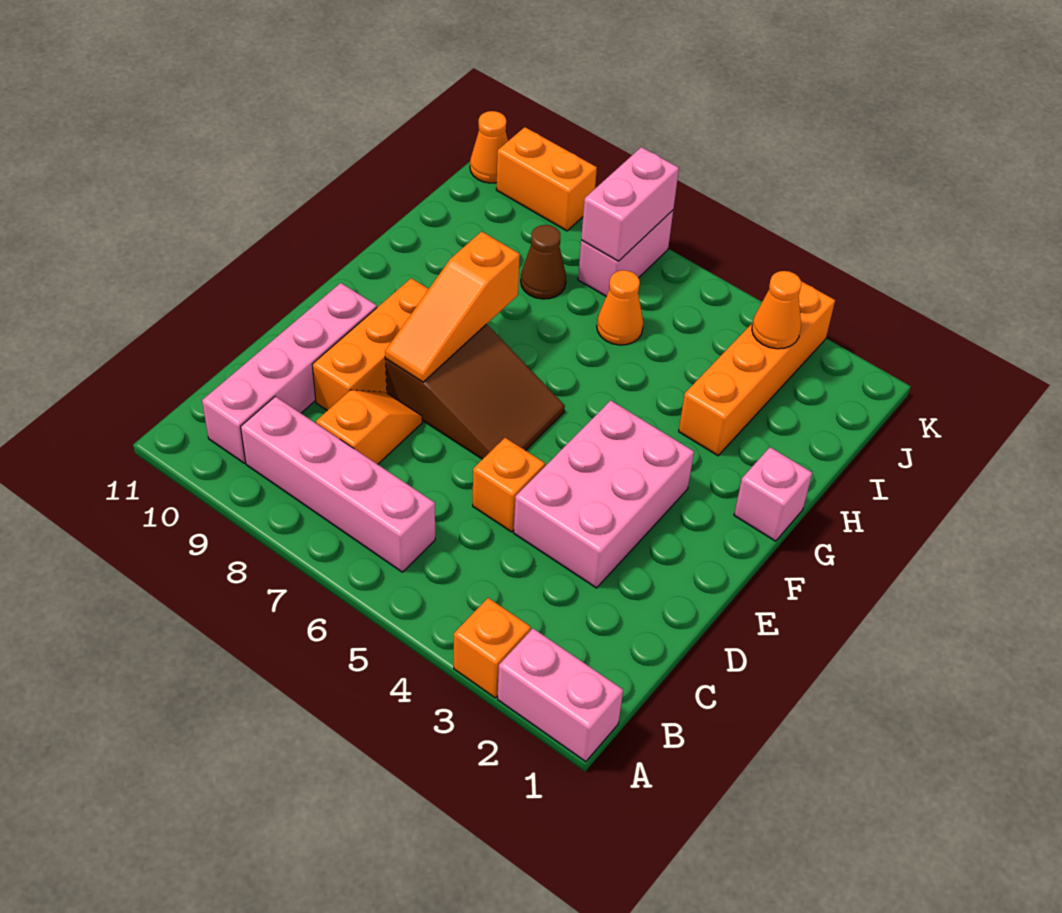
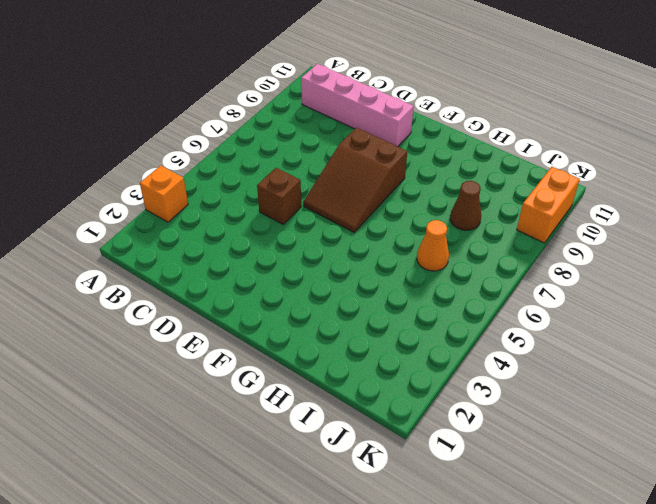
brown 1x1 brick [257,168,301,224] -> orange 1x1 brick [473,438,545,532]
none -> pink 1x2 brick [497,629,623,762]
none -> pink 1x4 brick [241,396,435,572]
none -> orange 1x2 slope [316,390,422,464]

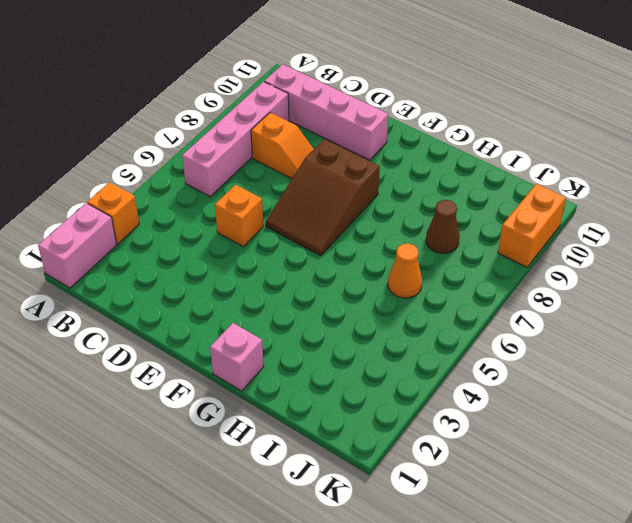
none -> pink 2x3 brick [514,400,694,588]
none -> orange 1x3 brick [312,278,429,411]
none -> orange 1x4 brick [679,281,835,456]

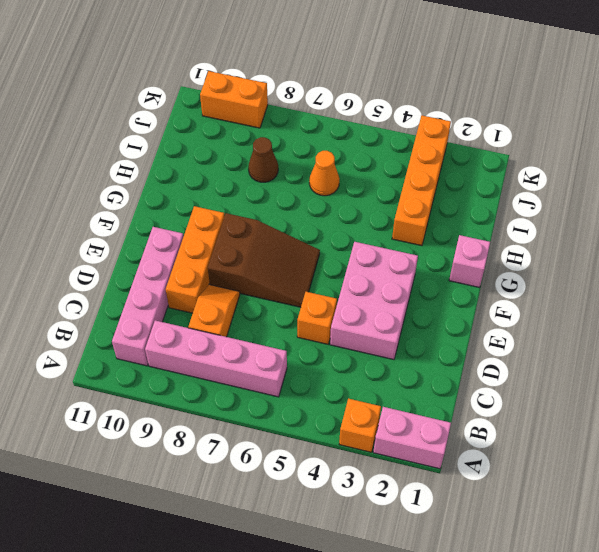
none -> pink 1x2 brick [578,210,673,296]
none -> orange 1x1 cone [470,111,508,183]
none -> orange 1x3 slope [385,232,520,382]

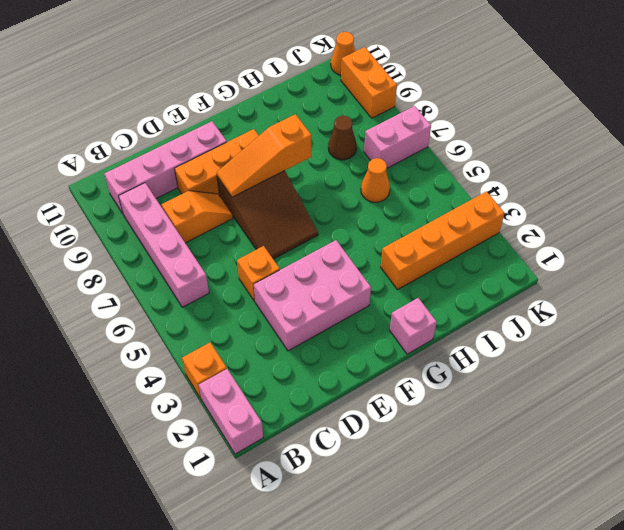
none -> orange 1x1 cone [752,271,801,349]
none -> pink 1x2 brick [581,147,679,261]

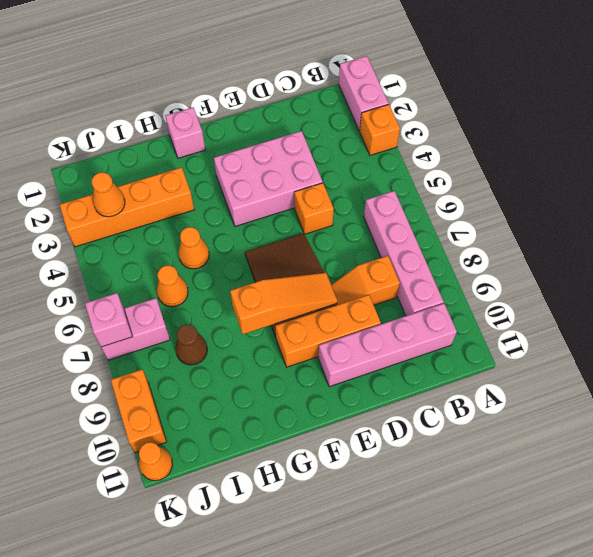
orange 1x1 cone [178,227,209,269] -> none
pink 1x1 brick [85,293,133,347] -> pink 1x2 brick [581,147,679,261]

